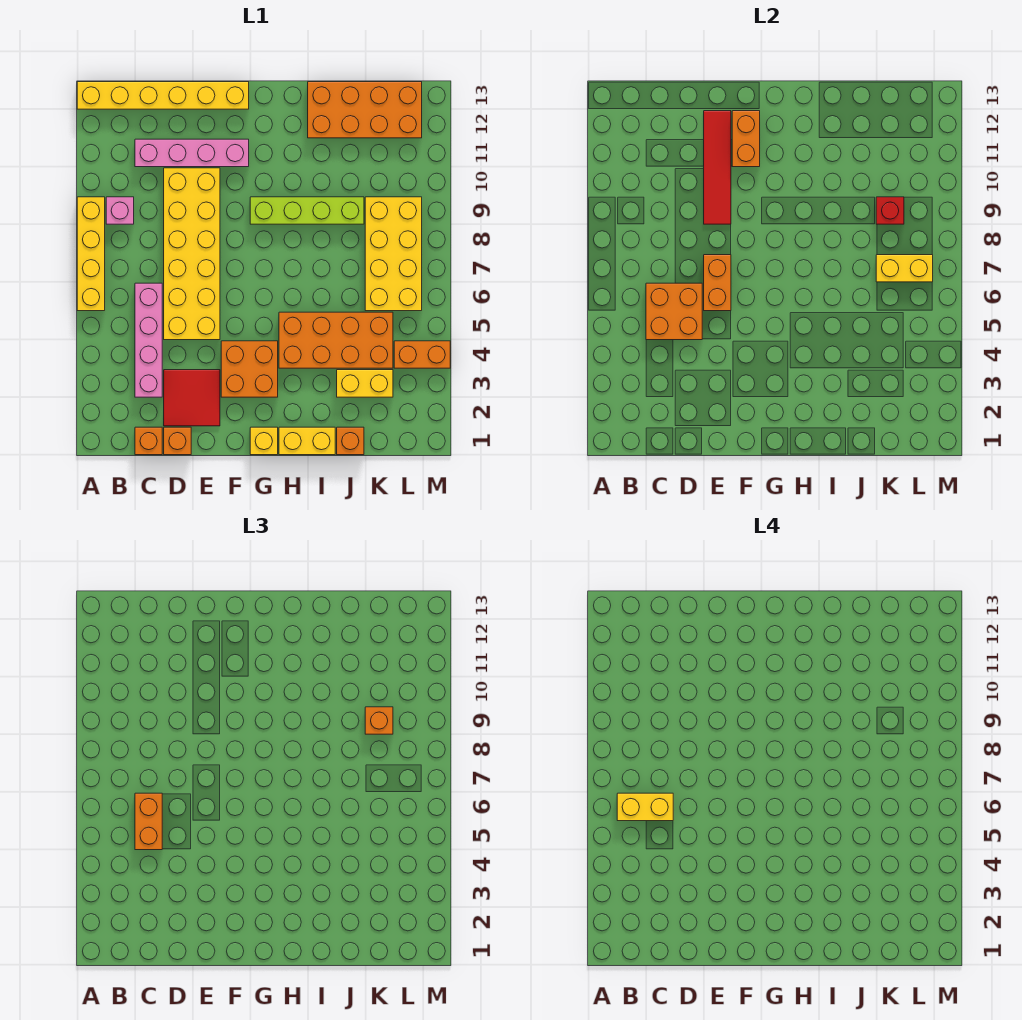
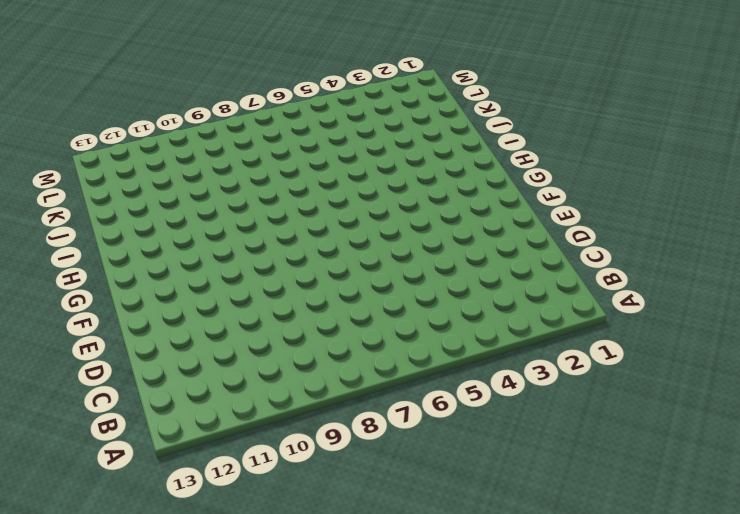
none -> yellow 1x4 brick [77,197,105,311]
none -> yellow 1x6 brick [77,82,249,109]
none -> pink 1x1 brick [106,197,134,224]

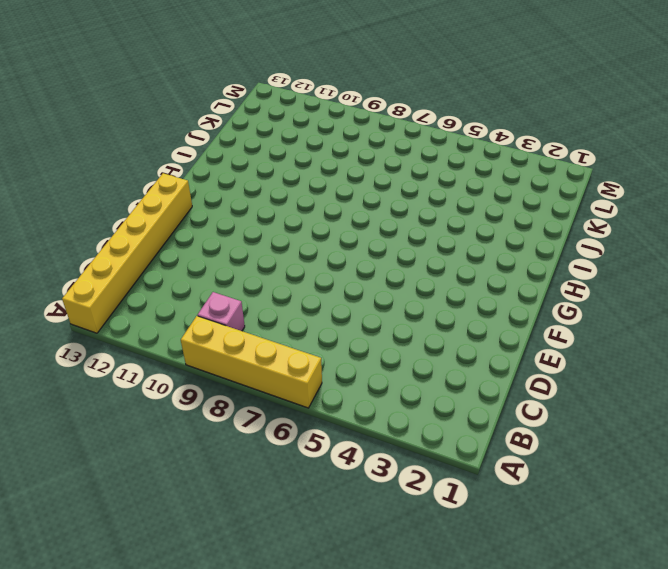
none -> orange 1x1 brick [135,427,162,455]
none -> pink 1x4 brick [135,283,162,397]
none -> pink 1x4 brick [135,139,249,167]

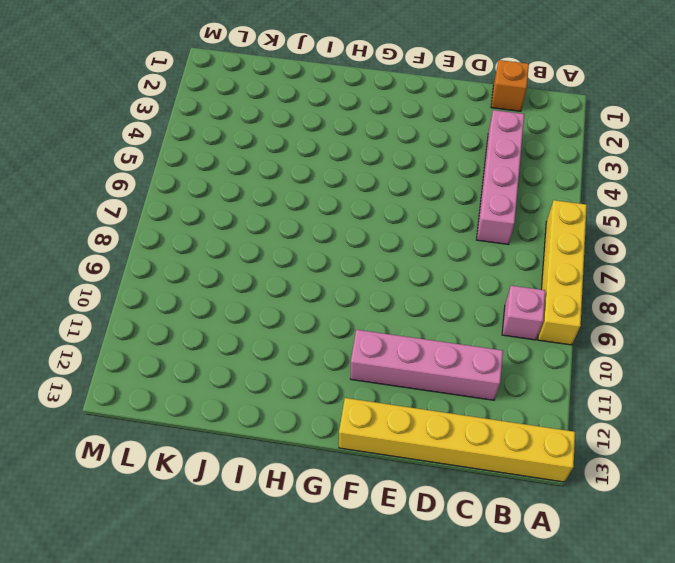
none -> orange 1x1 brick [164,427,191,455]
none -> red 2x2 tile [164,370,220,426]
none -> yellow 2x6 brick [164,168,220,340]

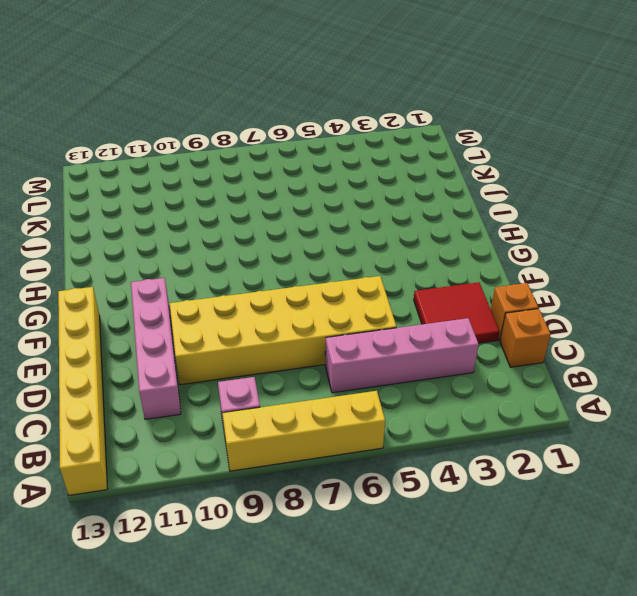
none -> orange 2x2 brick [221,341,278,397]
none -> yellow 1x1 brick [250,427,278,455]
none -> lime 1x4 brick [250,197,364,224]

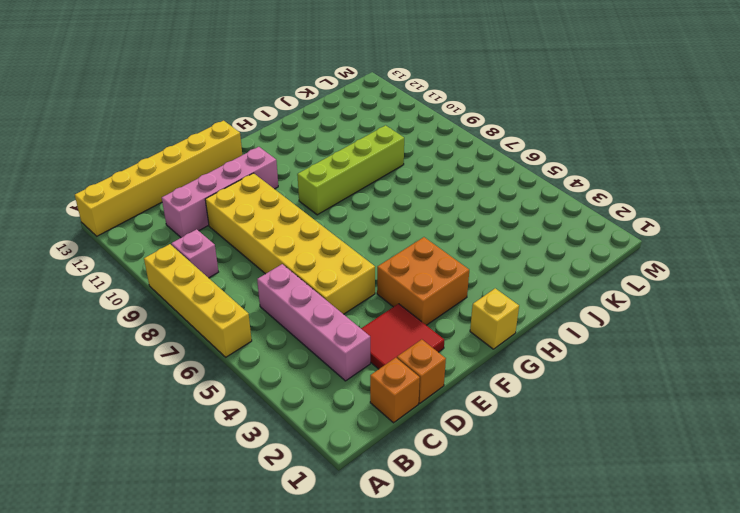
none -> yellow 1x2 brick [279,427,335,455]
none -> orange 2x4 brick [279,312,393,368]
none -> orange 2x4 brick [308,82,422,138]

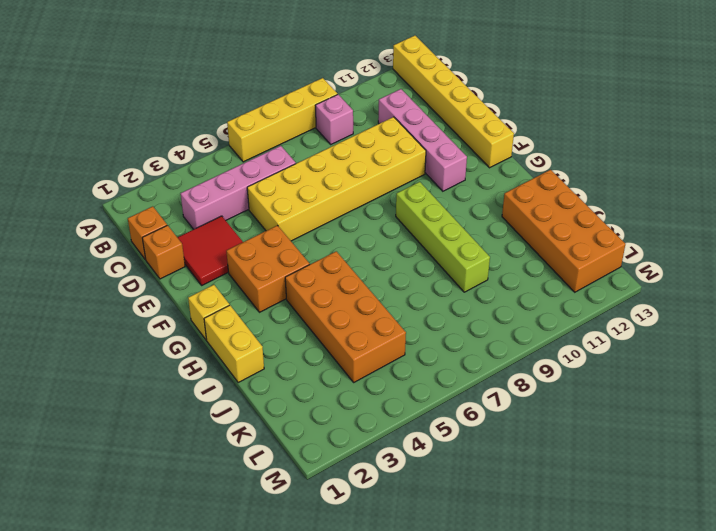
none -> orange 1x1 brick [337,427,364,455]
none -> yellow 1x2 brick [337,370,393,397]
none -> yellow 2x4 brick [365,197,422,311]

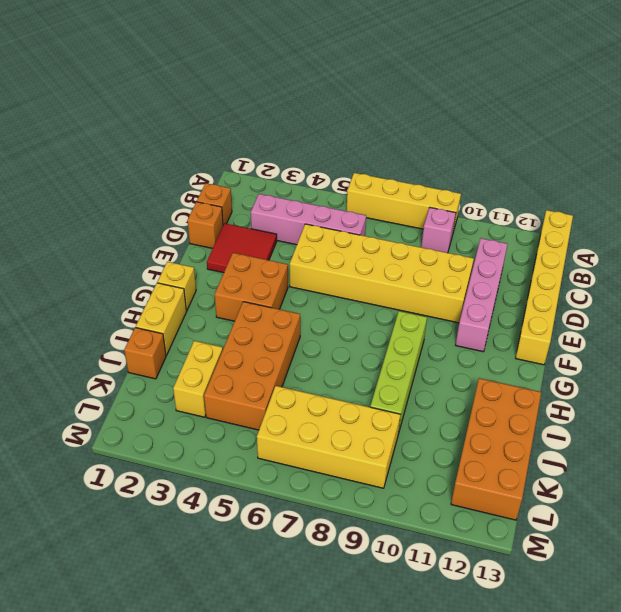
none -> orange 1x2 brick [394,341,450,368]
none -> orange 2x2 brick [646,283,702,340]
none -> orange 1x2 brick [704,255,731,311]

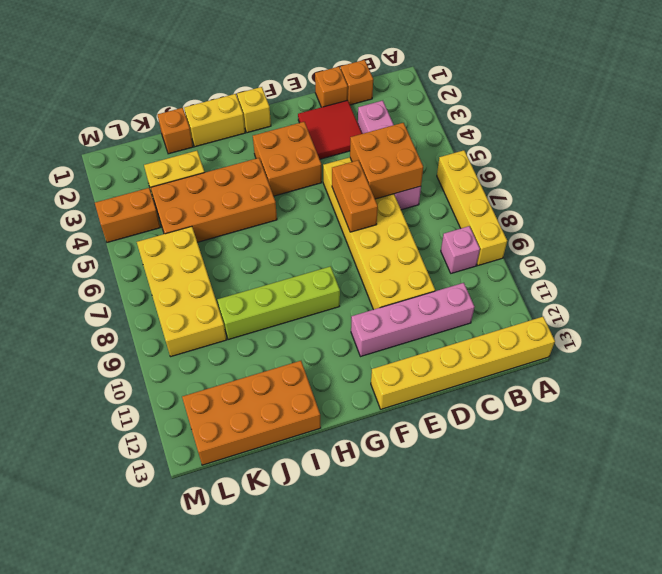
none -> red 1x4 tile [704,111,731,224]
none -> orange 1x2 brick [732,111,760,167]
none -> yellow 1x2 brick [876,255,933,282]

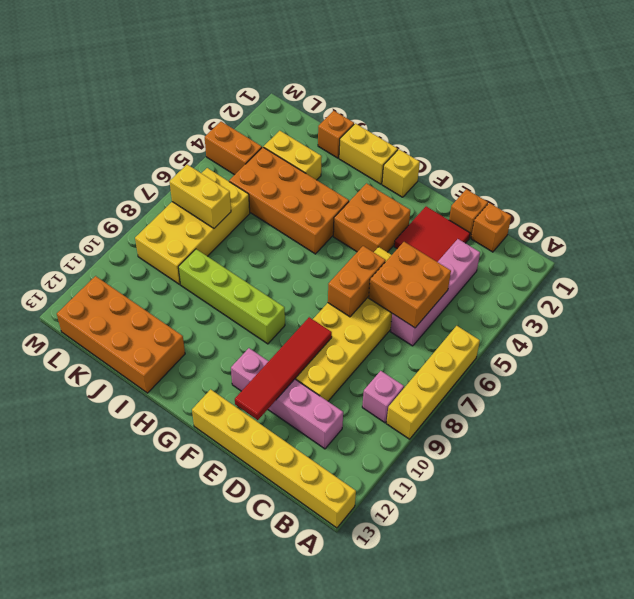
none -> orange 1x2 brick [732,111,760,167]
none -> red 1x1 brick [876,197,904,224]
none -> orange 1x2 brick [135,793,162,850]

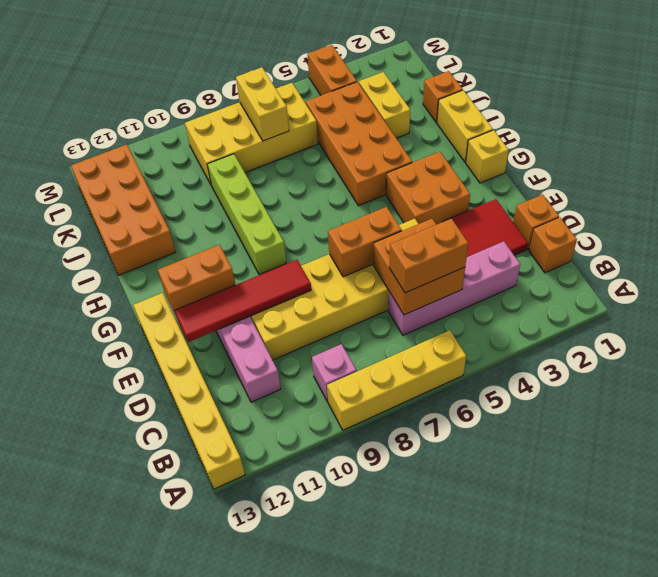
none -> red 1x1 brick [876,197,904,224]
none -> orange 1x1 brick [365,707,393,734]
none -> yellow 1x2 brick [617,793,673,821]

